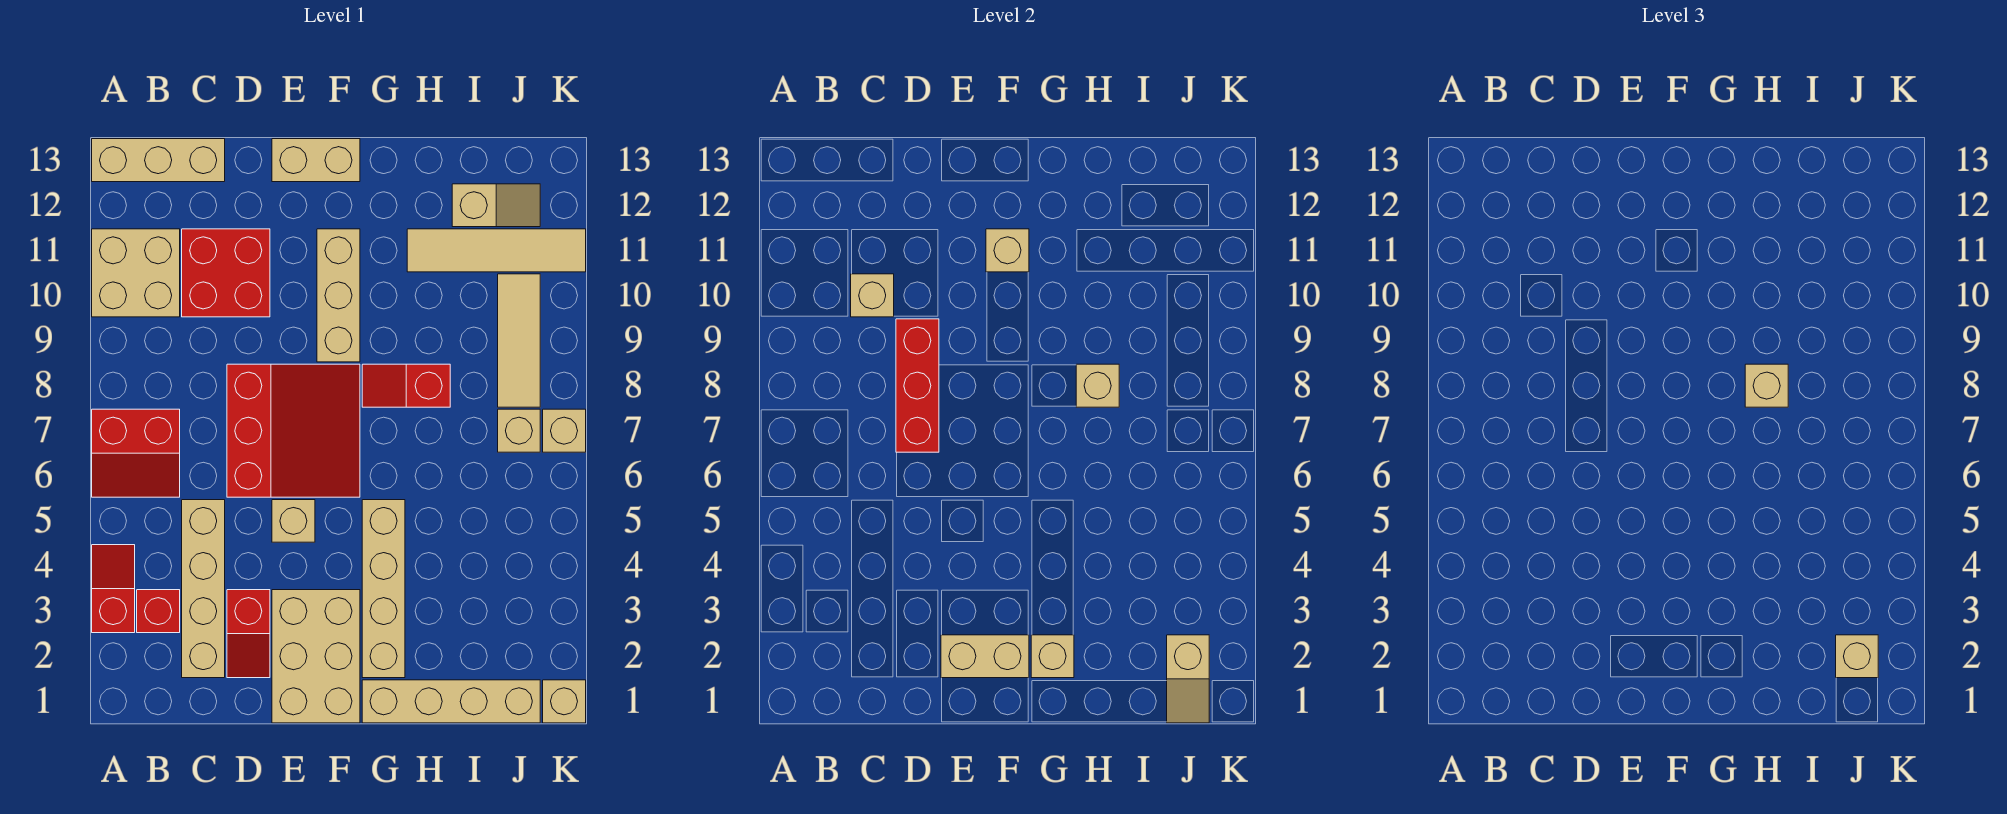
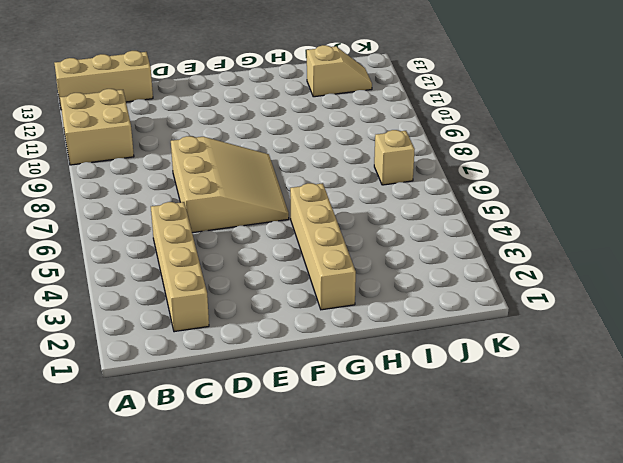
tan 3x3 slope [171,136,289,233] -> red 3x3 slope [227,364,360,497]
none -> red 1x2 slope [92,545,135,633]
none -> red 2x2 slope [92,409,180,497]
none -> red 1x1 brick [137,590,180,633]
none -> red 2x2 brick [182,229,270,317]

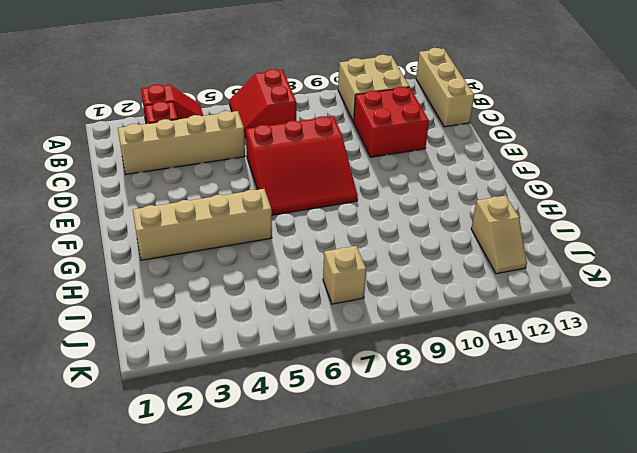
none -> red 1x2 slope [227,590,270,678]
none -> tan 2x3 brick [272,590,360,723]
none -> tan 1x1 brick [272,500,315,542]
none -> tan 1x2 brick [272,139,360,182]

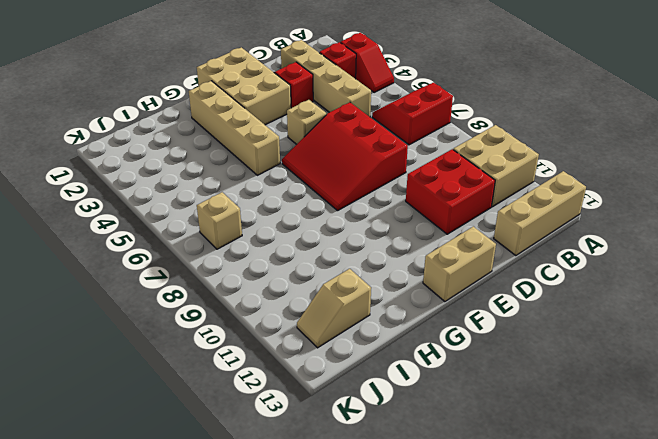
none -> tan 1x3 brick [317,229,360,362]
none -> tan 1x4 brick [362,680,540,723]
none -> red 1x2 slope [362,364,450,407]
none -> tan 1x4 tile [407,229,586,272]

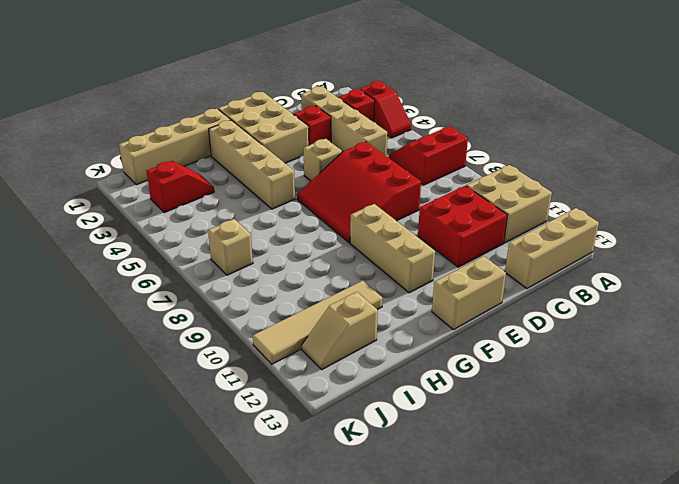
red 1x2 slope [147,161,214,213] -> red 1x2 slope moved to [362,364,450,407]
none -> tan 1x3 tile [498,274,540,407]
none -> tan 1x1 brick [543,680,586,723]
none -> tan 1x1 brick [543,409,586,452]
none -> tan 1x1 brick [851,274,894,317]

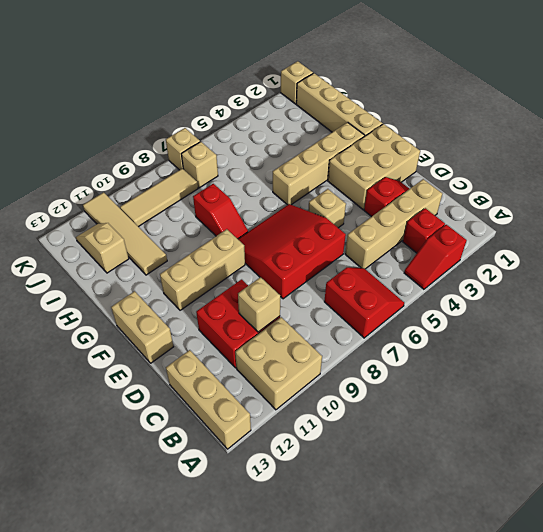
none -> red 1x3 brick [896,319,939,452]
none -> tan 1x2 brick [941,635,1029,678]
none -> tan 1x1 brick [986,229,1029,272]
none -> tan 1x1 brick [1031,635,1074,678]

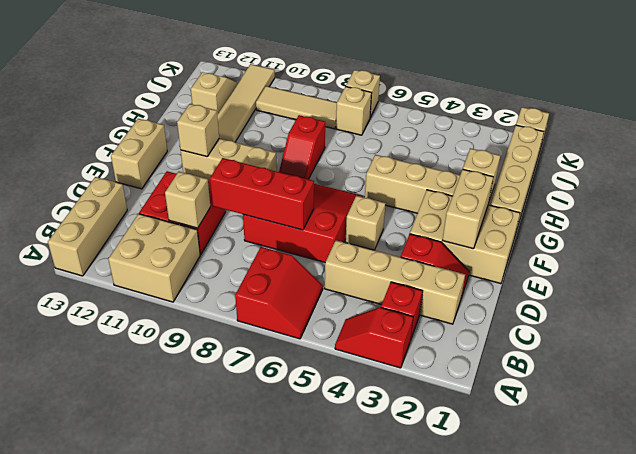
none -> tan 1x1 brick [1076,364,1119,407]
none -> tan 1x2 slope [1167,635,1209,723]
none -> tan 1x1 brick [1745,364,1788,407]
none -> tan 1x1 brick [1836,635,1878,678]

